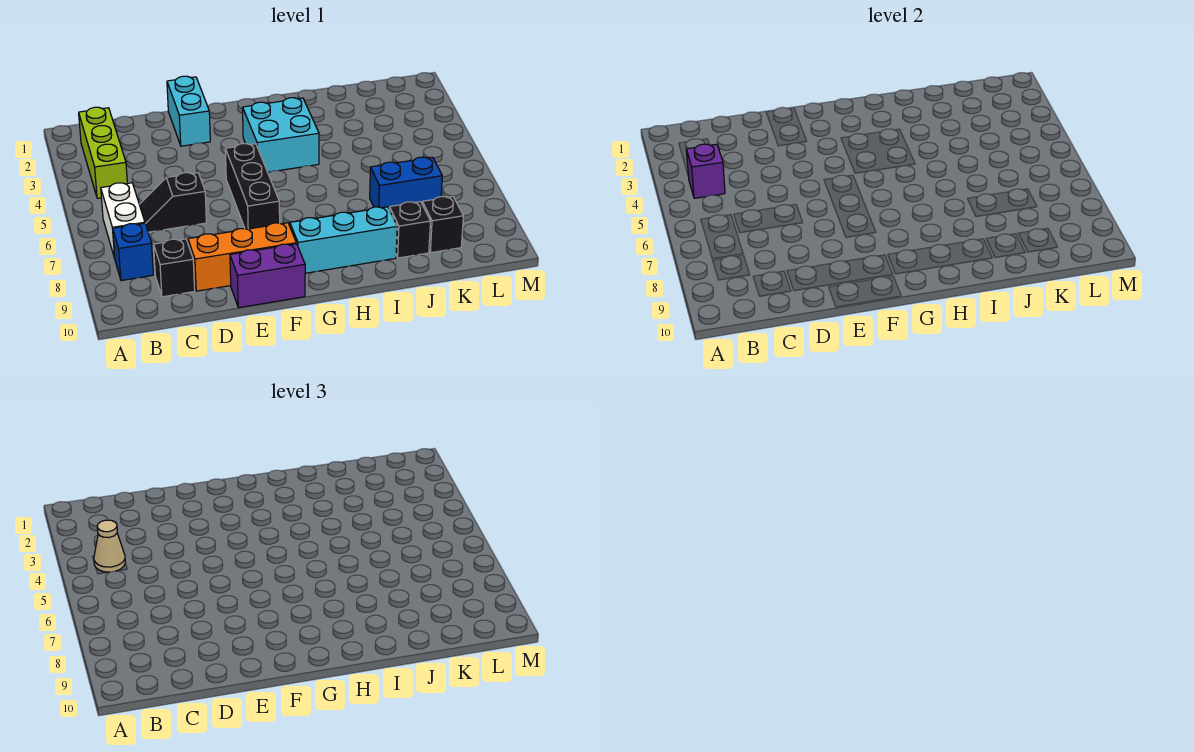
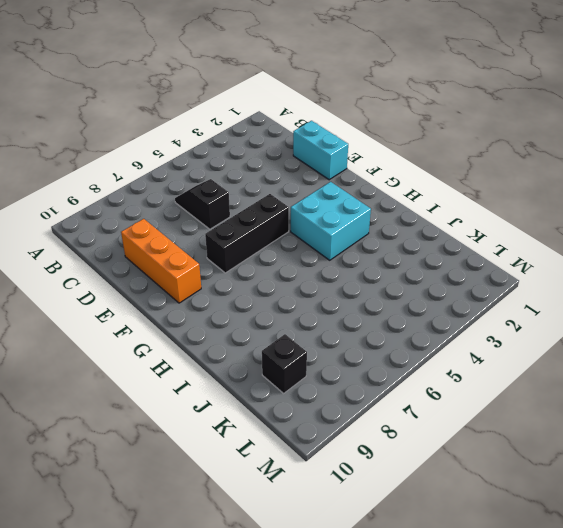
cyan 1x2 brick [293,121,348,180] -> cyan 1x2 brick turned to [167,76,210,146]
none -> lime 1x3 brick [79,107,127,198]
none -> white 1x2 brick [101,183,145,258]
none -> blue 1x1 brick [113,223,153,281]

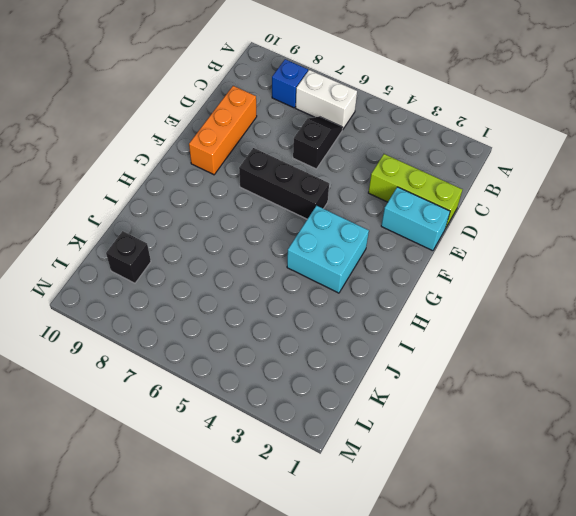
lime 1x3 brick [368,154,463,227] -> lime 1x3 brick moved to [79,107,127,198]
none -> black 1x1 brick [154,239,195,297]
none -> purple 1x2 brick [230,244,305,308]
none -> cyan 1x3 brick [290,207,397,273]

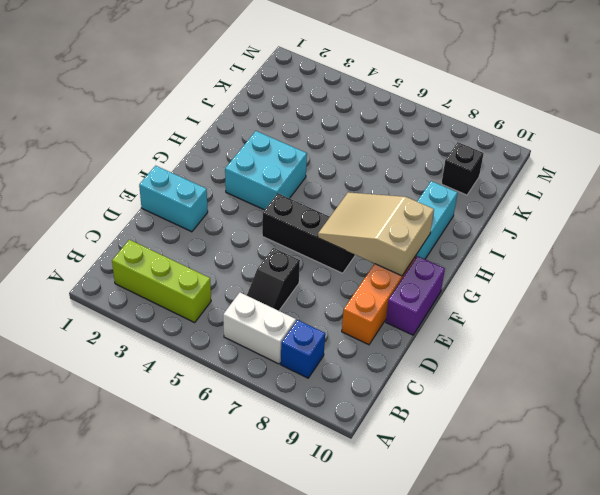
tan 2x3 slope [318,192,434,276] -> none
none -> black 1x1 brick [154,239,195,297]
none -> blue 1x2 brick [370,157,442,208]
none -> black 1x1 brick [389,202,430,258]

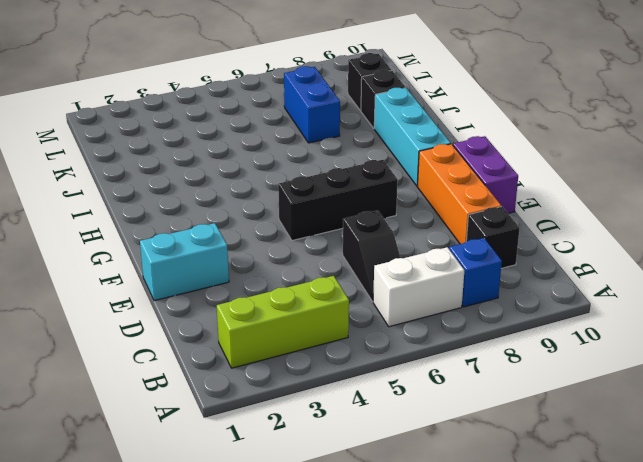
none -> cyan 2x2 brick [243,98,319,172]
none -> purple 1x1 brick [686,144,725,198]
none -> tan 1x1 cone [94,520,125,572]

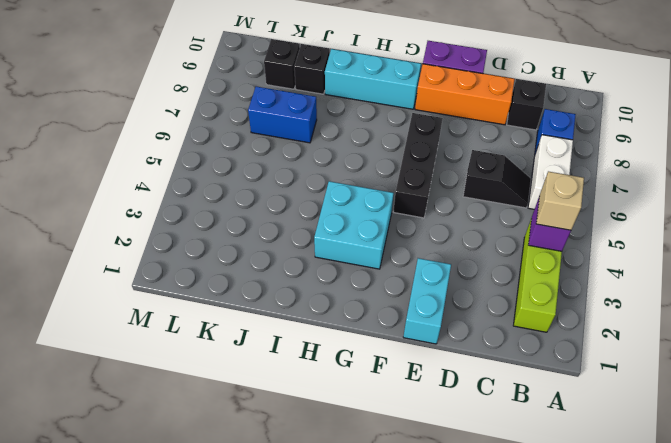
tan 1x1 brick [536,171,584,230] -> tan 1x1 cone [94,520,125,572]

